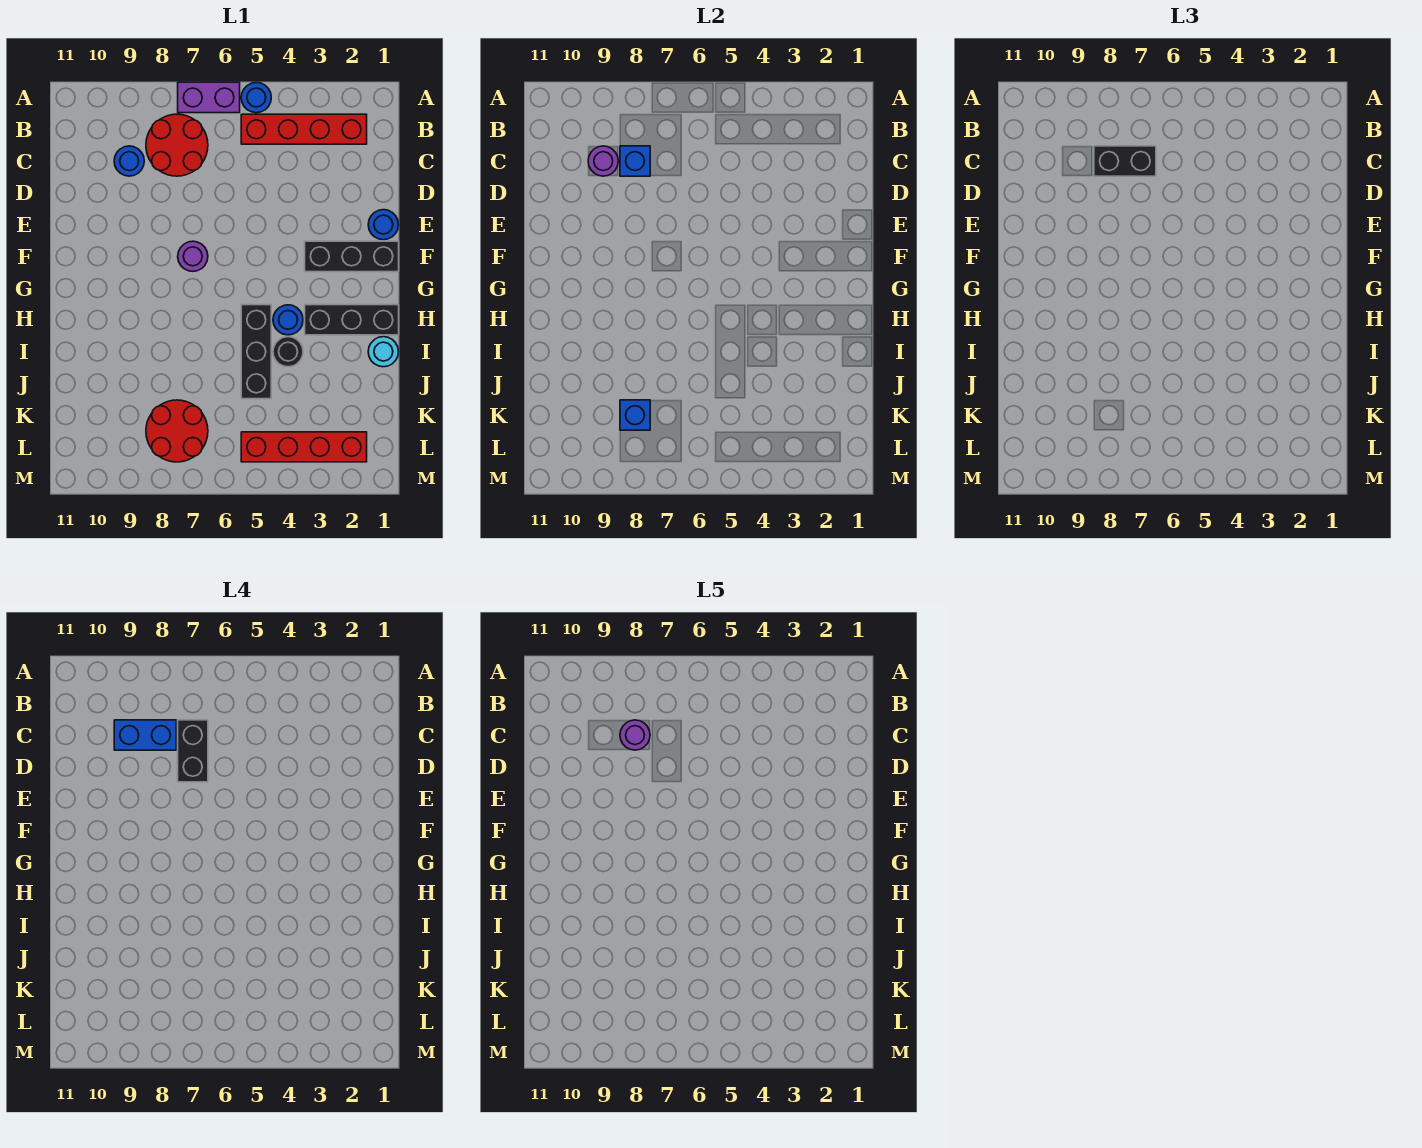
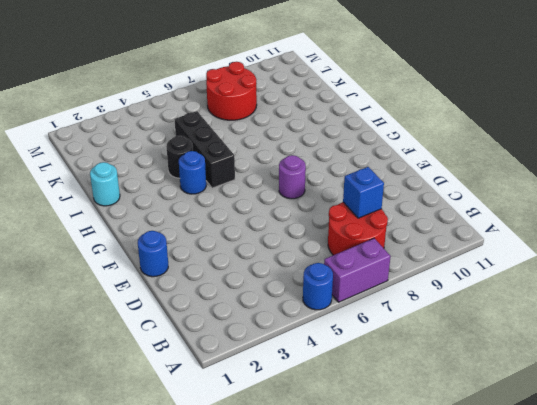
none -> red 1x4 brick [241,114,367,144]
none -> blue 1x1 round brick [114,146,144,176]
none -> black 1x3 brick [305,241,399,272]

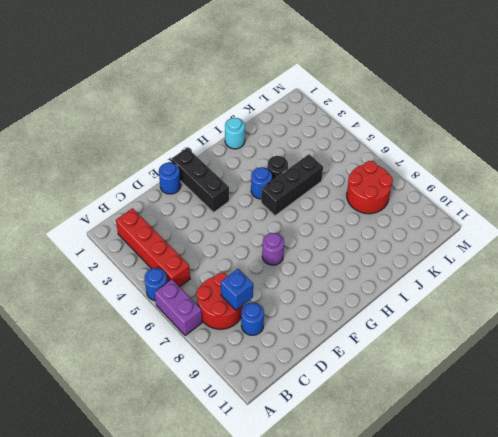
none -> black 1x3 brick [305,305,399,335]
none -> red 1x4 brick [241,432,367,462]
none -> purple 1x1 round brick [588,146,618,176]

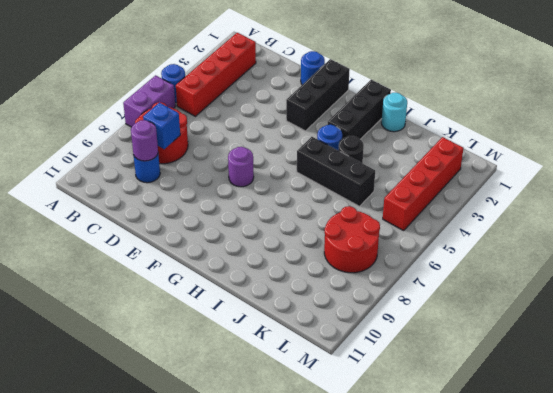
none -> blue 1x1 brick [620,400,650,430]
none -> black 1x2 brick [1094,146,1156,176]
none -> black 1x2 brick [178,720,208,782]

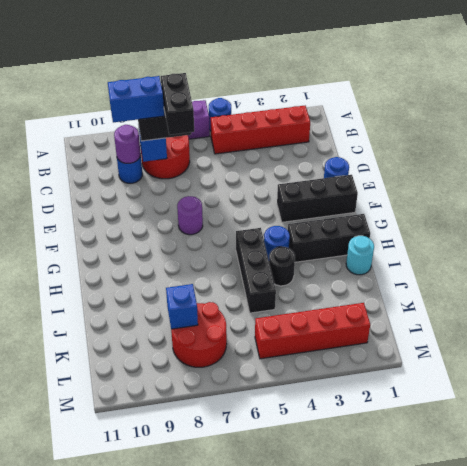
none -> purple 1x1 round brick [620,720,650,750]

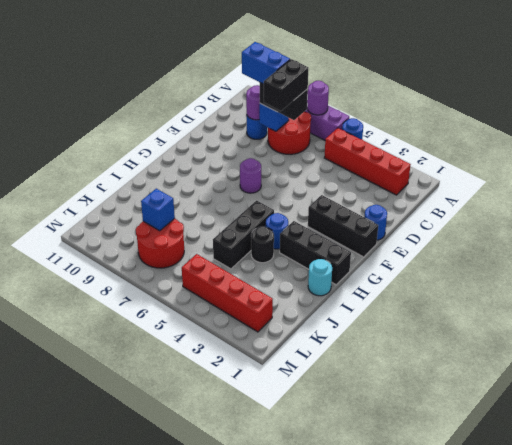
purple 1x1 round brick [307,81,329,115] -> purple 1x1 round brick moved to [620,720,650,750]

